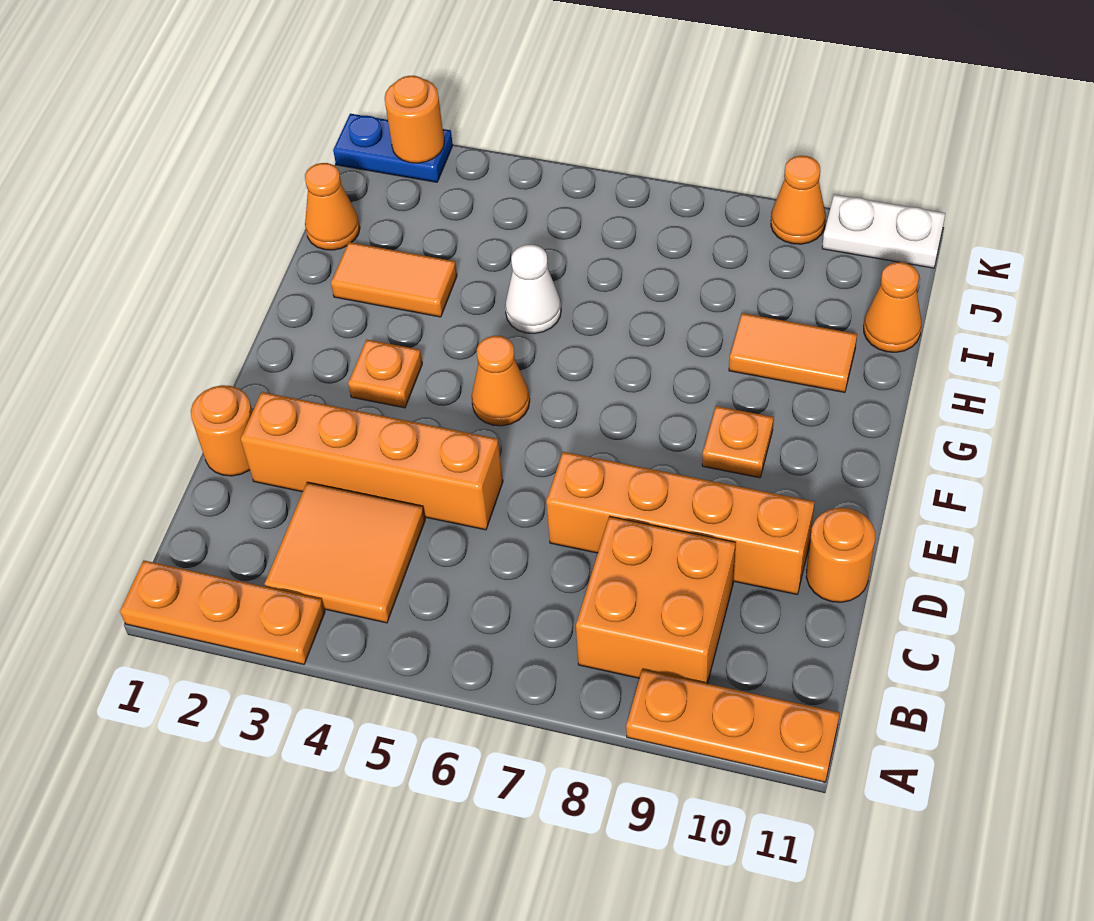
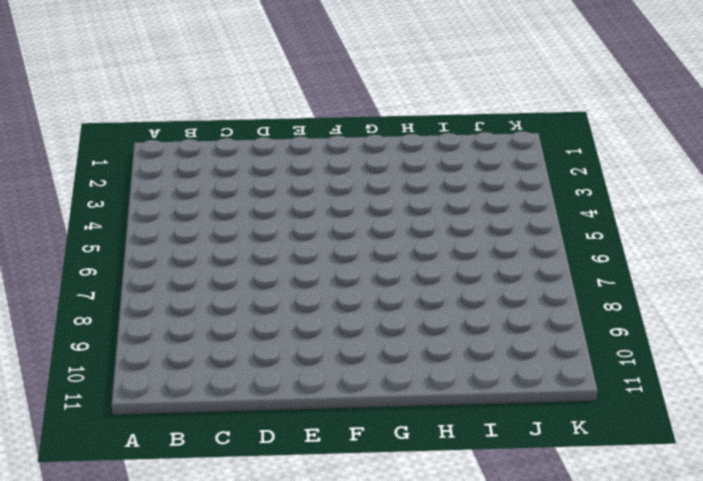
none -> orange 1x3 plate [120,561,325,664]
none -> orange 1x3 plate [626,669,840,782]
none -> orange 2x2 tile [265,483,425,623]

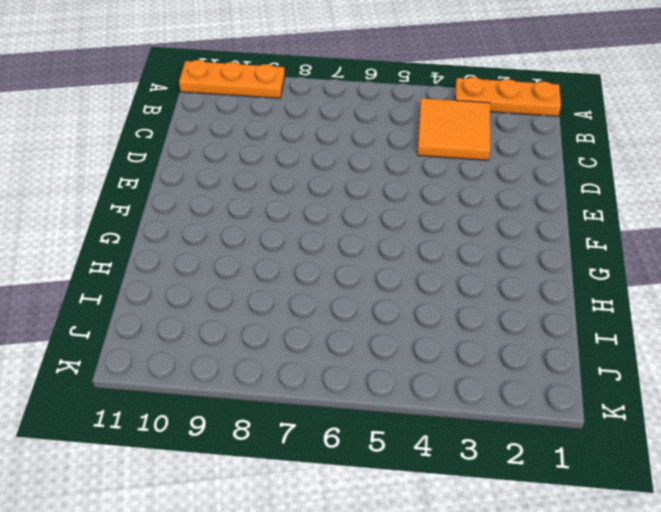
none -> orange 2x2 brick [576,517,736,684]
none -> orange 1x1 round brick [191,385,253,476]
none -> orange 1x4 brick [241,392,503,530]

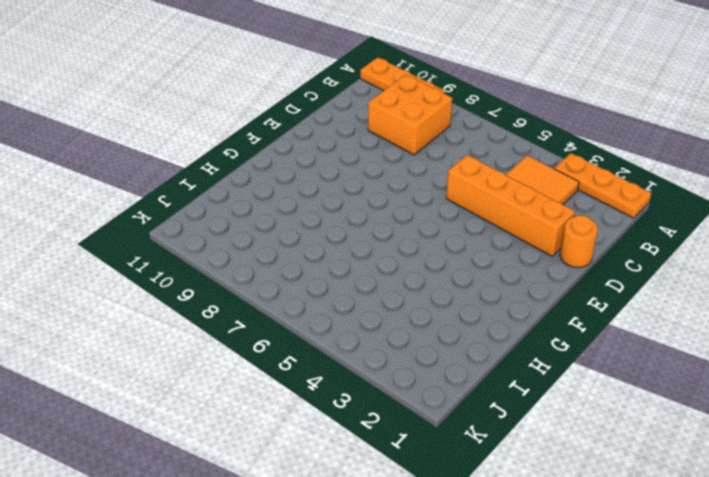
none -> orange 1x4 brick [546,452,815,594]
none -> orange 1x1 round brick [806,508,875,602]
none -> orange 1x1 plate [348,340,422,408]

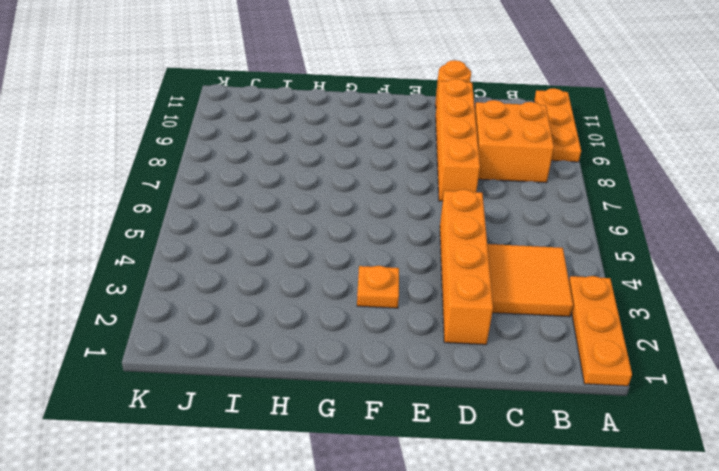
none -> orange 1x1 round brick [191,385,253,476]
none -> orange 1x1 cone [472,336,530,426]
none -> orange 1x1 plate [702,406,774,478]

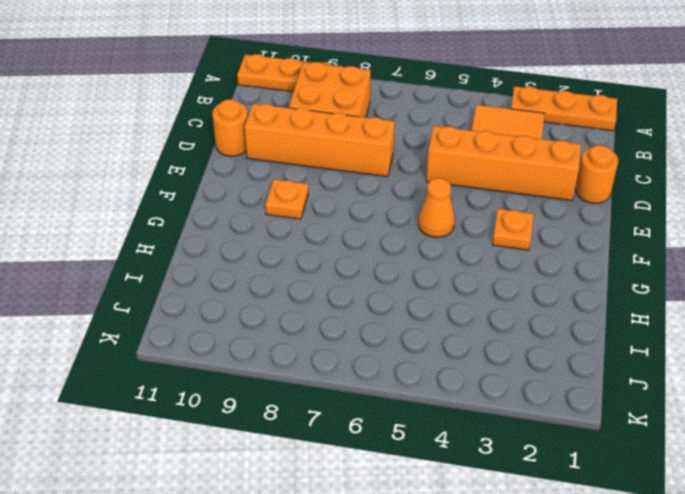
none -> orange 1x2 tile [331,242,457,317]
none -> white 1x1 cone [505,245,561,334]
none -> orange 1x2 tile [729,313,857,392]

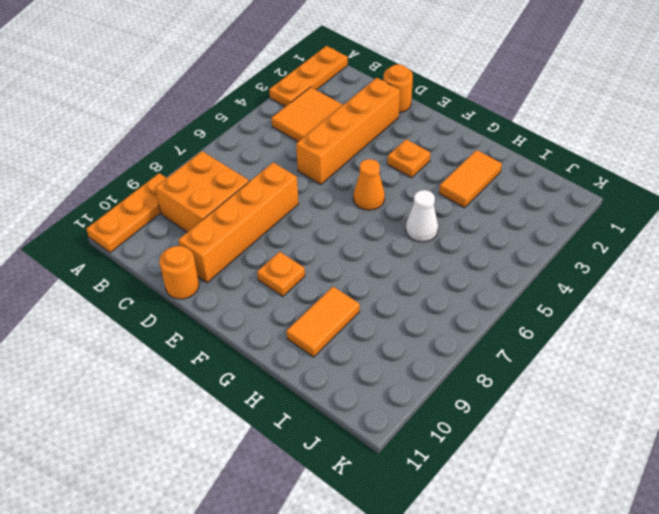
none -> orange 1x1 cone [305,163,360,250]
none -> orange 1x1 cone [864,262,921,352]
none -> blue 1x2 plate [333,114,453,182]

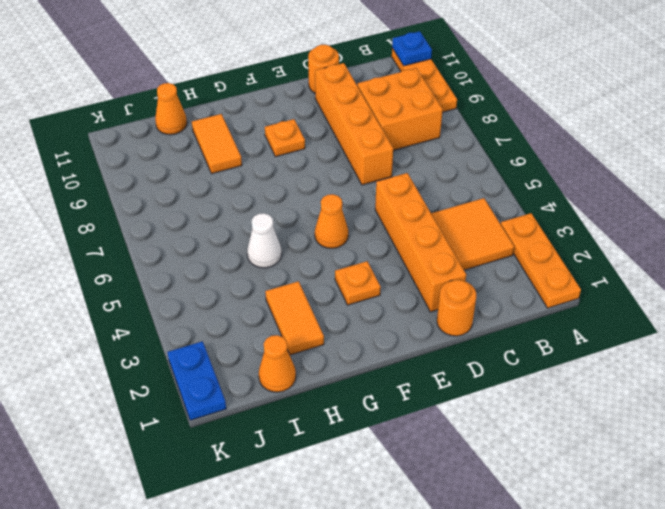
blue 1x1 plate [392,31,432,66] -> none
none -> orange 1x1 cone [771,156,826,244]
none -> white 1x2 plate [822,194,945,268]
none -> orange 1x1 round brick [384,76,444,163]

